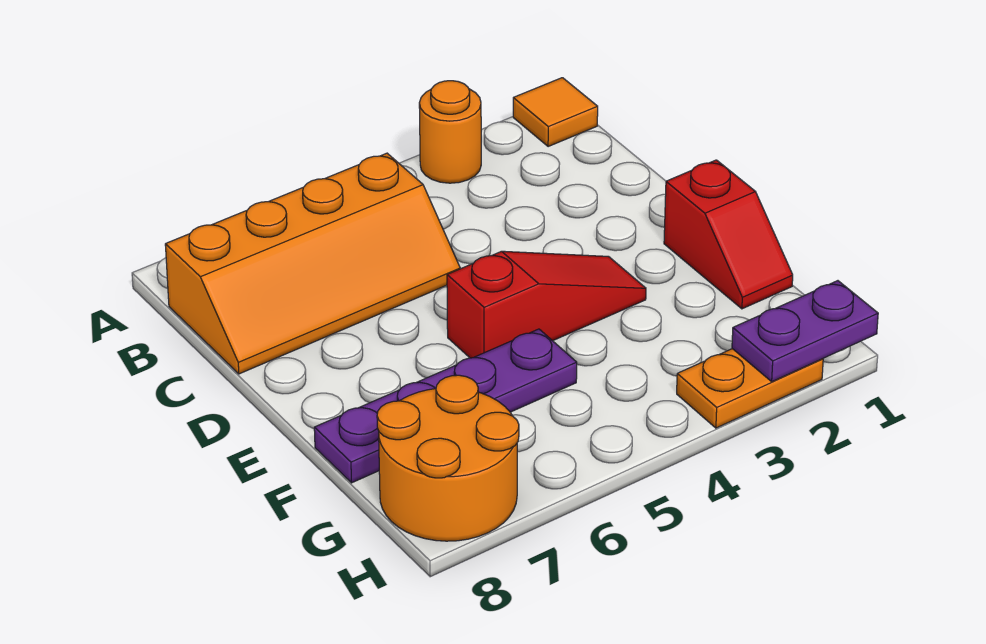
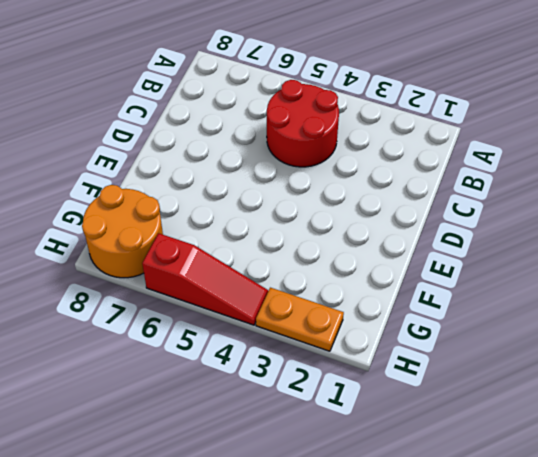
red 2x2 round brick [267,80,339,167] -> orange 2x4 slope [165,153,460,374]
red 1x3 slope [142,233,268,325] -> red 1x3 slope moved to [447,251,646,358]
none -> orange 1x1 tile [513,78,598,147]
none -> orange 1x1 round brick [419,81,481,183]

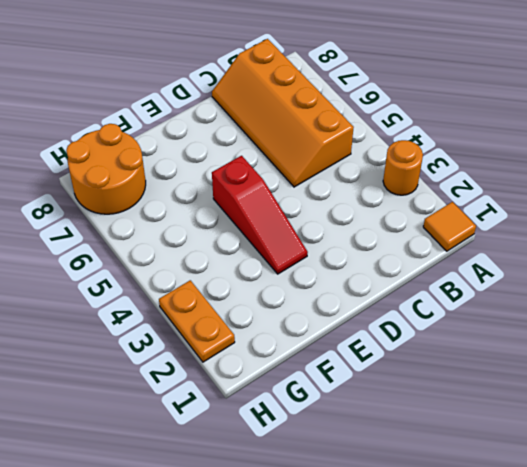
none -> red 1x2 slope [664,160,793,309]
none -> purple 1x4 plate [314,329,577,483]

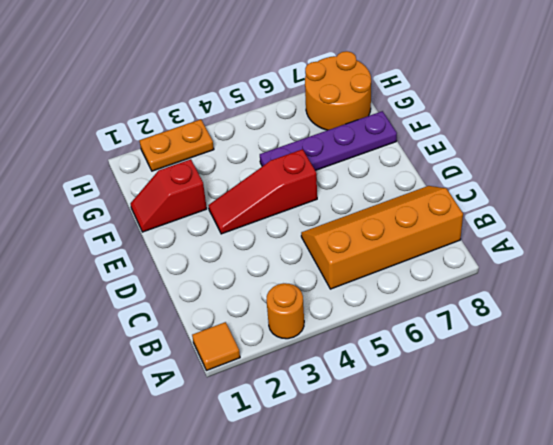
red 1x2 slope [130,159,207,232] -> red 1x2 slope turned to [664,160,793,309]
none -> purple 1x2 plate [732,281,878,382]

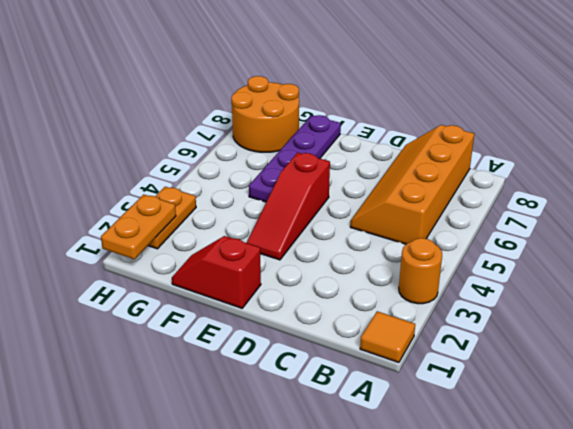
orange 1x2 plate [101,194,176,259] -> purple 1x2 plate [732,281,878,382]

